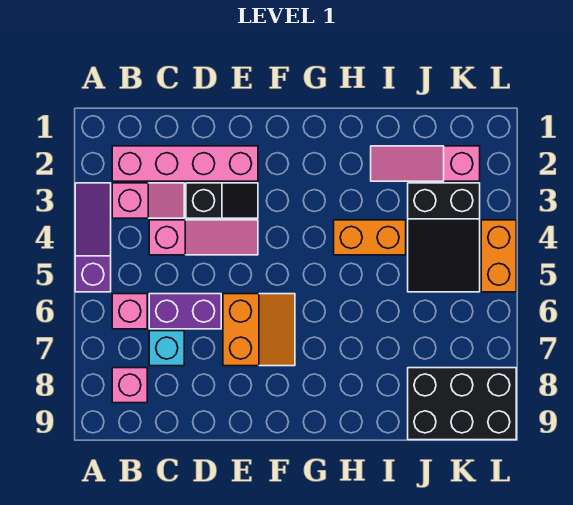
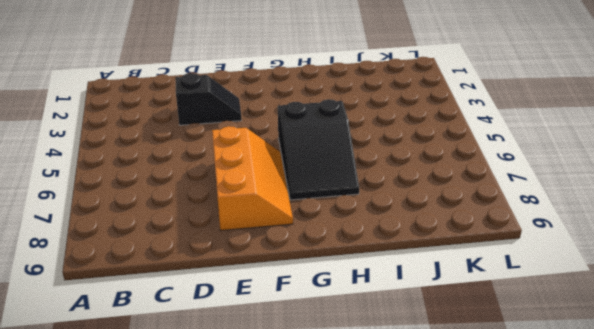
orange 2x3 slope [212,126,293,231] -> orange 2x2 slope [223,294,295,366]
black 2x3 slope [278,99,359,200] -> black 2x3 slope moved to [408,183,480,292]
none -> purple 1x3 slope [75,183,111,292]
none -> pink 1x4 brick [112,146,258,181]
none -> pink 1x2 slope [112,183,184,218]

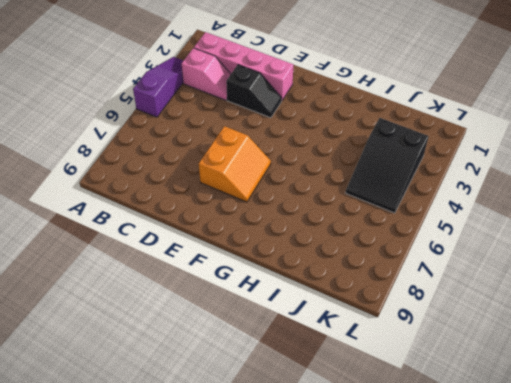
none -> pink 1x1 brick [112,294,147,329]
none -> pink 1x1 brick [112,368,147,403]
none -> pink 1x3 slope [149,220,258,255]

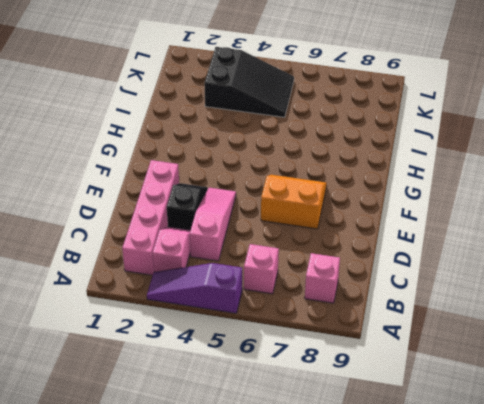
none -> purple 1x2 brick [149,294,221,329]
none -> cyan 1x1 brick [149,331,184,366]
none -> orange 1x2 brick [334,220,406,255]

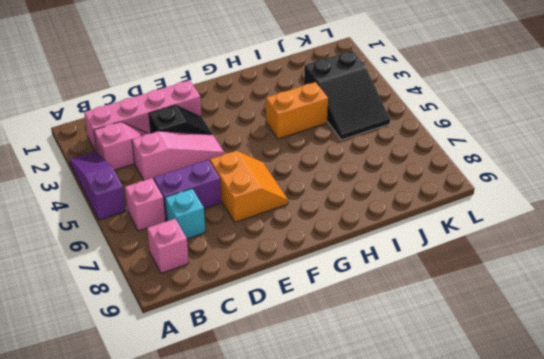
none -> pink 1x3 slope [371,146,480,181]
none -> black 2x3 brick [408,368,516,440]
none -> orange 1x2 brick [481,220,516,292]

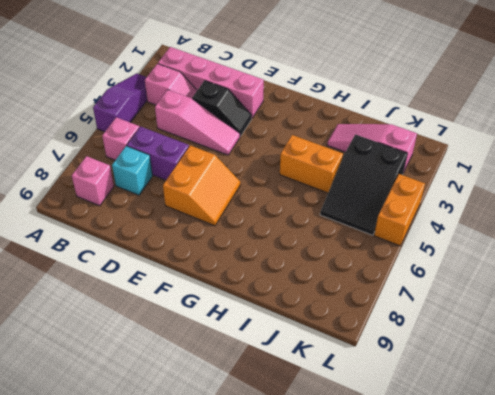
none -> black 2x3 brick [408,368,516,440]

